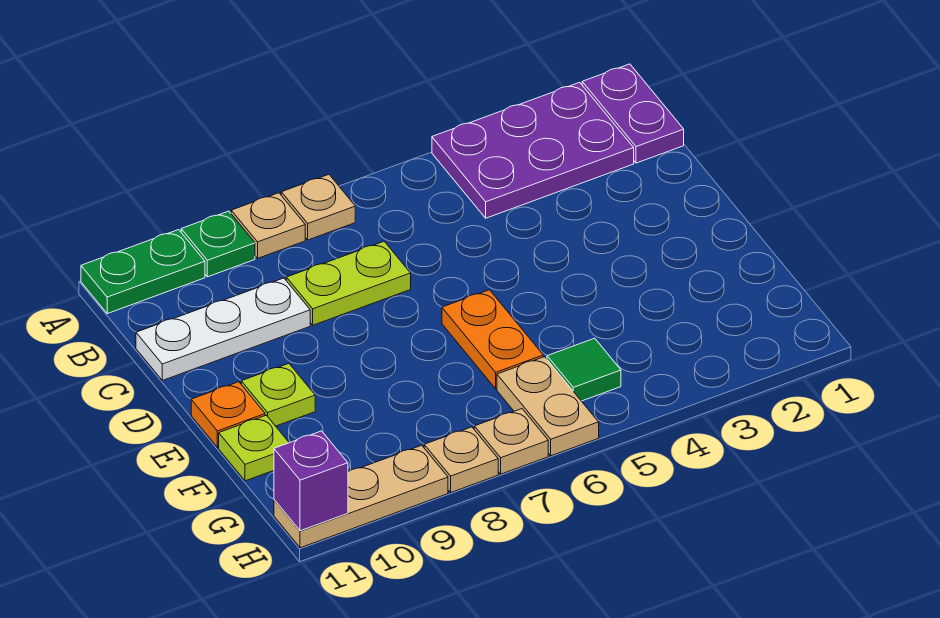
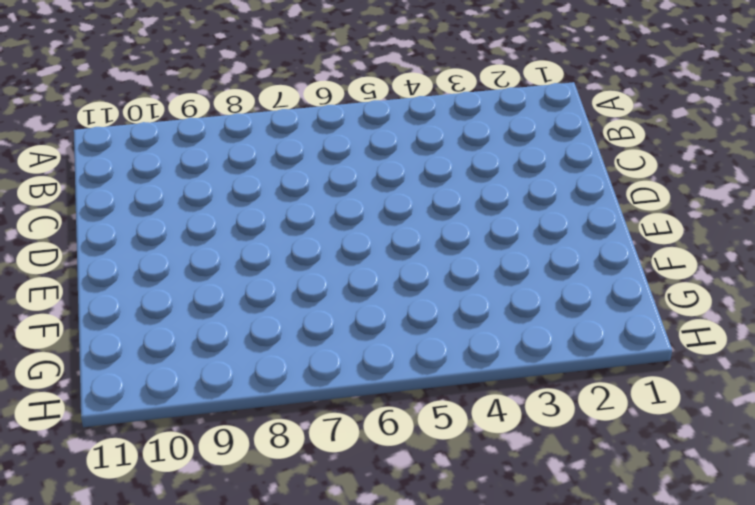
none -> purple 1x2 plate [582,64,684,163]
none -> purple 2x3 plate [432,82,634,218]
none -> tan 1x1 plate [281,175,355,240]

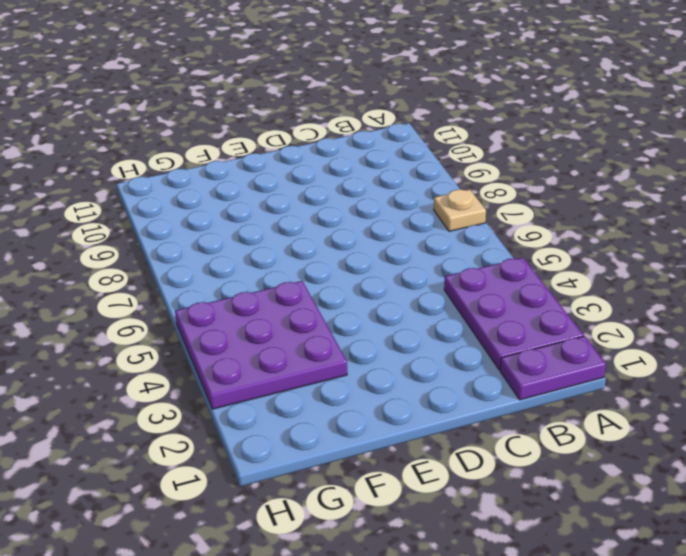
purple 3x3 plate [175,281,347,409] -> green 1x1 tile [547,338,621,401]
none -> tan 1x1 plate [231,193,305,258]
none -> green 1x1 plate [181,211,255,277]
none -> green 1x2 plate [81,230,205,314]

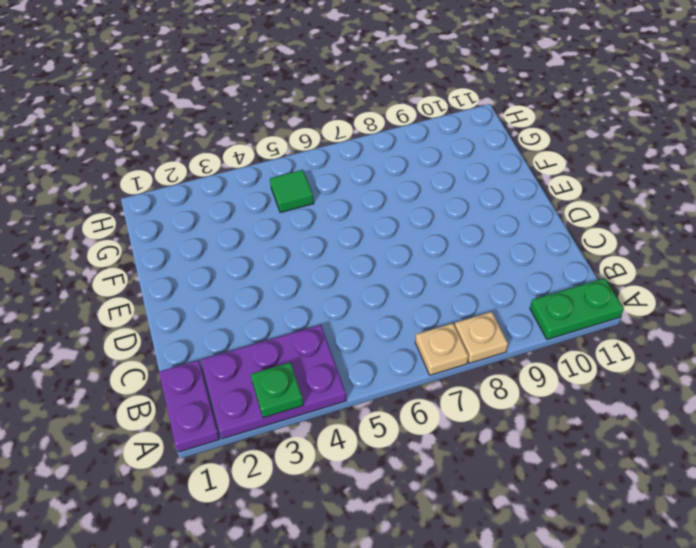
green 1x1 plate [250,362,304,418] -> green 1x1 plate moved to [181,211,255,277]
none -> lime 1x2 plate [286,241,411,325]
none -> white 1x3 plate [136,278,310,380]
none -> orange 1x2 plate [442,290,543,389]

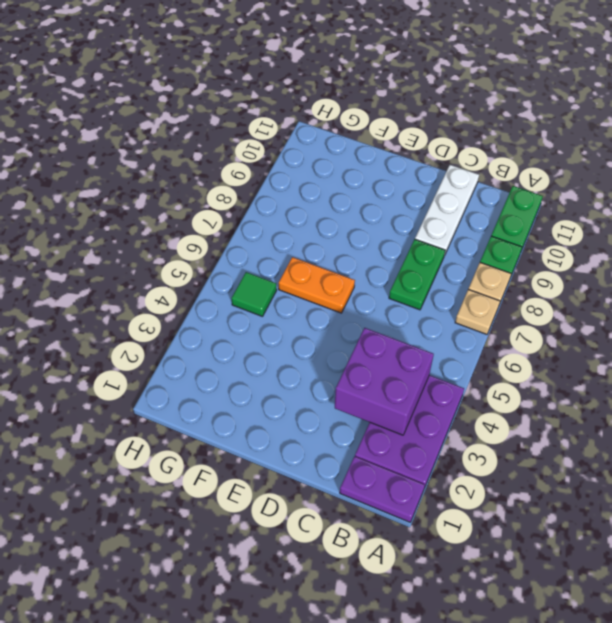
purple 2x2 brick [335,328,434,435] -> none
green 1x2 plate [389,239,445,310] -> lime 1x2 plate [286,241,411,325]
none -> lime 1x1 plate [241,363,315,426]
none -> orange 1x1 plate [191,382,265,447]
none -> lime 1x1 plate [219,415,289,481]

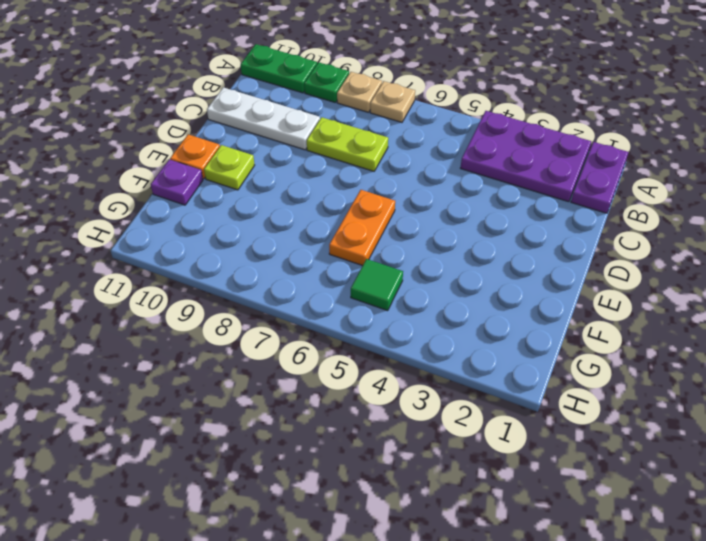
purple 1x1 plate [151,159,203,205] -> lime 1x1 plate [219,415,289,481]
none -> tan 1x2 plate [497,357,599,456]
none -> tan 1x1 plate [474,409,548,474]
none -> tan 1x1 plate [424,427,498,492]

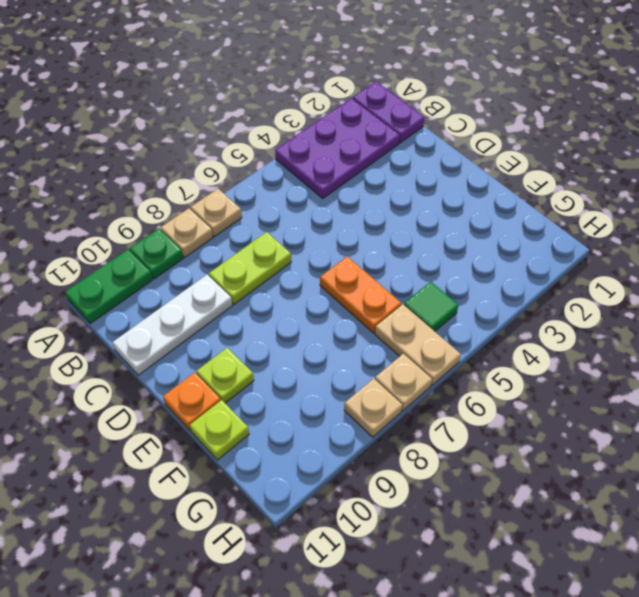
none -> tan 1x3 plate [274,445,448,548]
none -> purple 1x1 brick [274,431,348,531]

